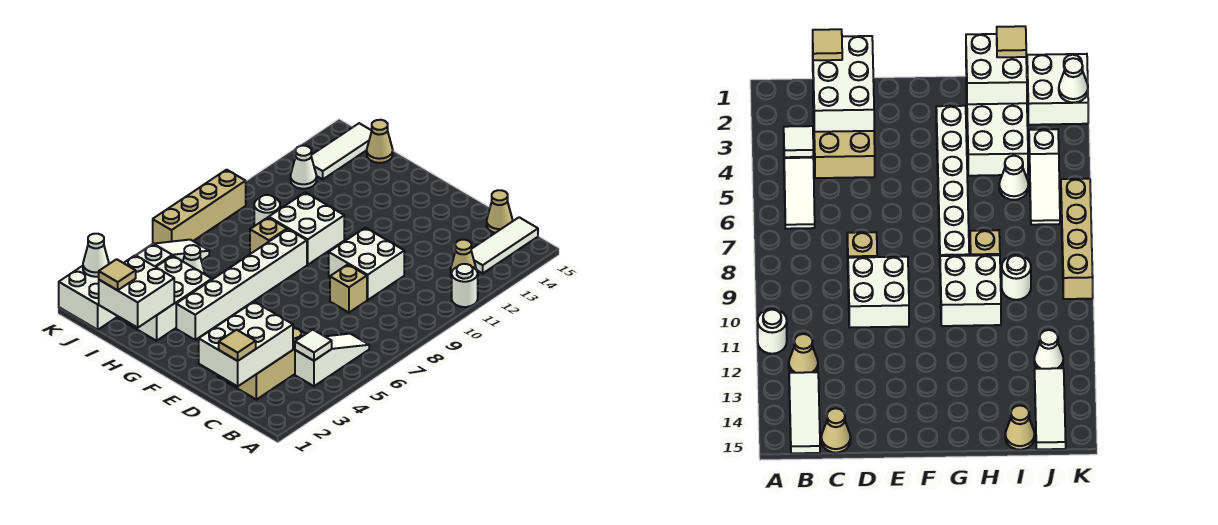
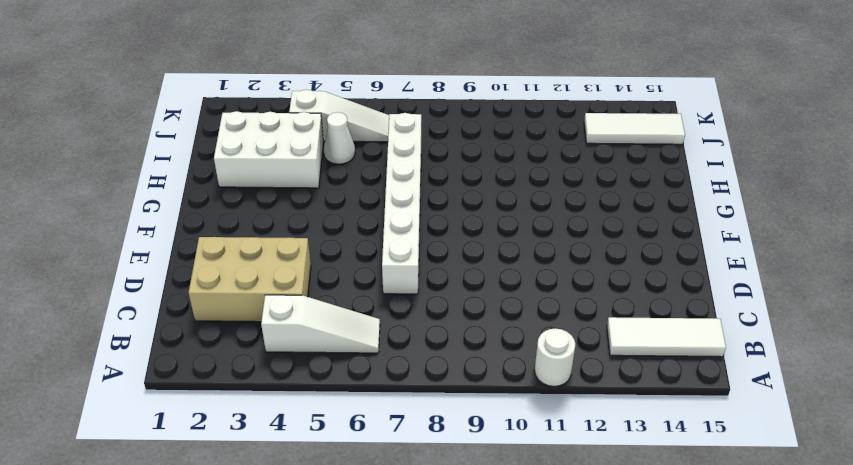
white 1x6 brick [382,113,421,294] -> white 1x6 brick turned to [176,229,307,340]
none -> tan 1x1 cone [450,240,476,278]
none -> tan 1x1 cone [487,190,513,233]
none -> tan 1x1 brick [330,265,367,313]

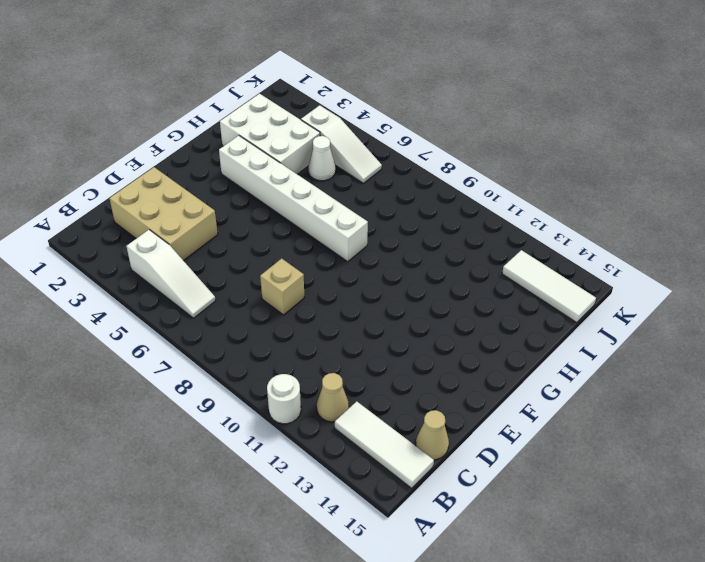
none -> white 2x2 brick [329,228,404,300]
none -> white 2x2 brick [269,192,344,265]
none -> tan 1x1 brick [250,218,287,254]

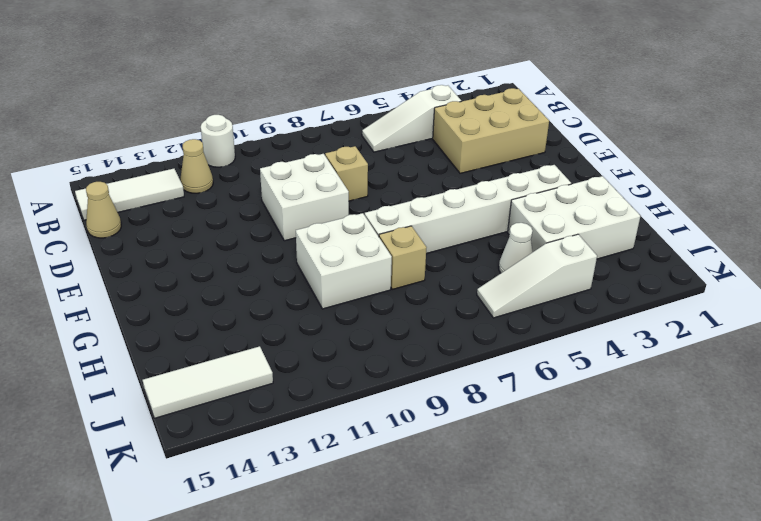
none -> white 1x1 round brick [254,195,280,226]
none -> tan 1x1 cone [367,120,393,163]
none -> white 2x2 brick [59,266,118,330]

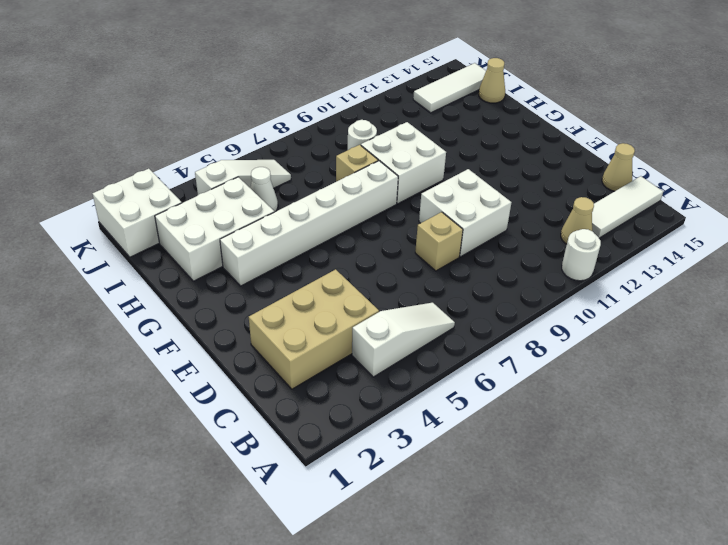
none -> white 1x1 cone [291,146,316,189]
none -> tan 1x4 brick [153,170,246,244]
none -> white 1x1 tile [295,330,332,361]

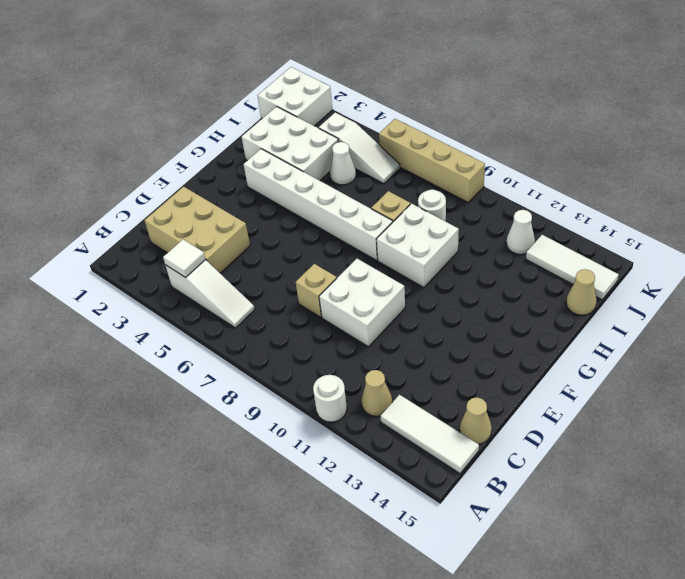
none -> white 2x3 brick [199,302,293,386]
none -> white 2x2 brick [99,255,174,328]
none -> white 1x1 cone [83,234,109,277]

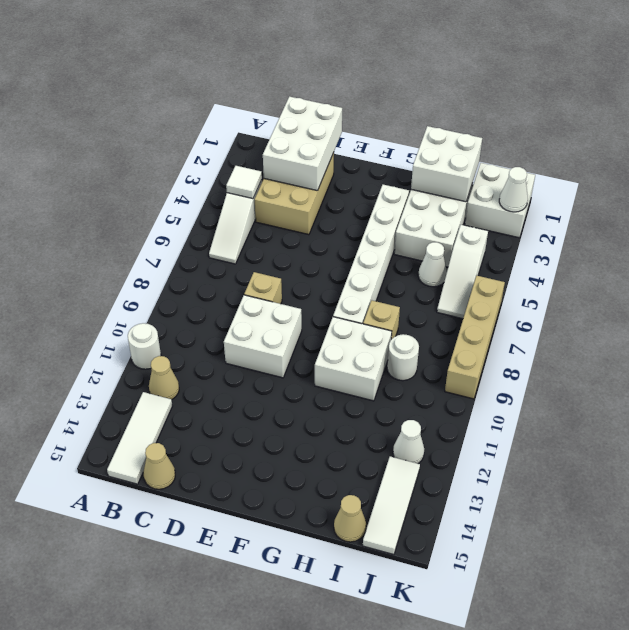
none -> tan 1x1 tile [219,330,256,361]
none -> tan 1x1 tile [99,259,136,290]

